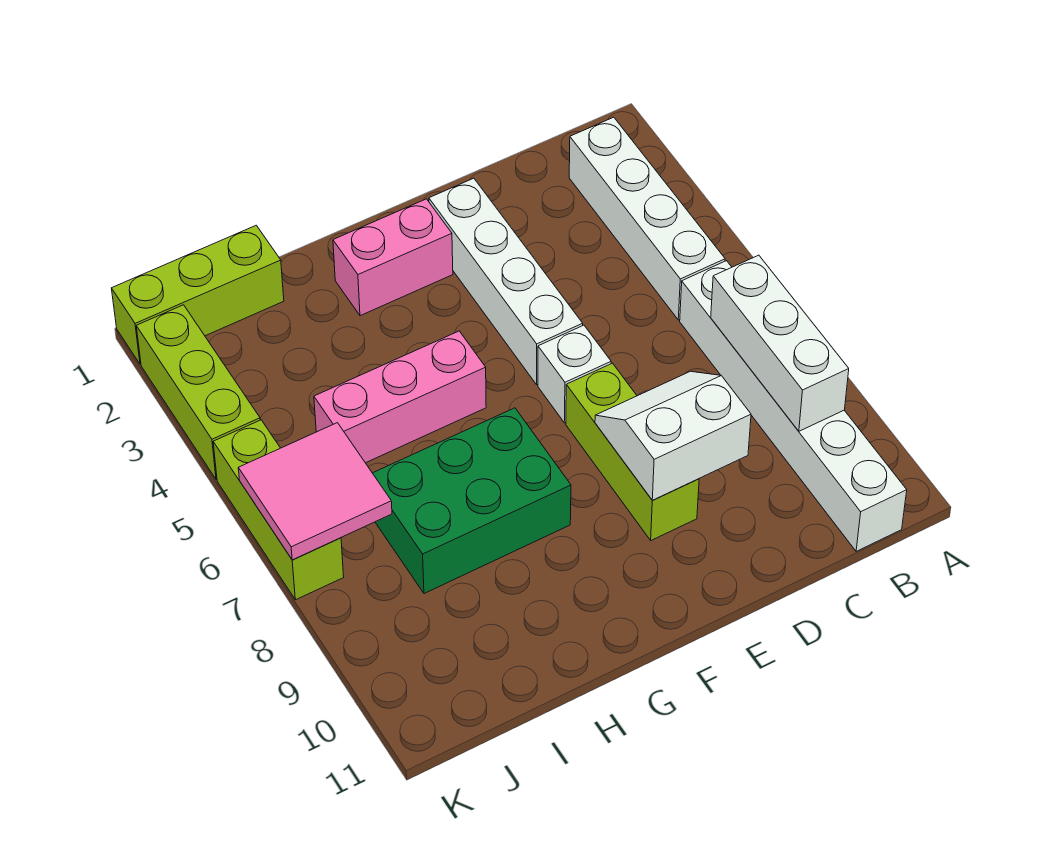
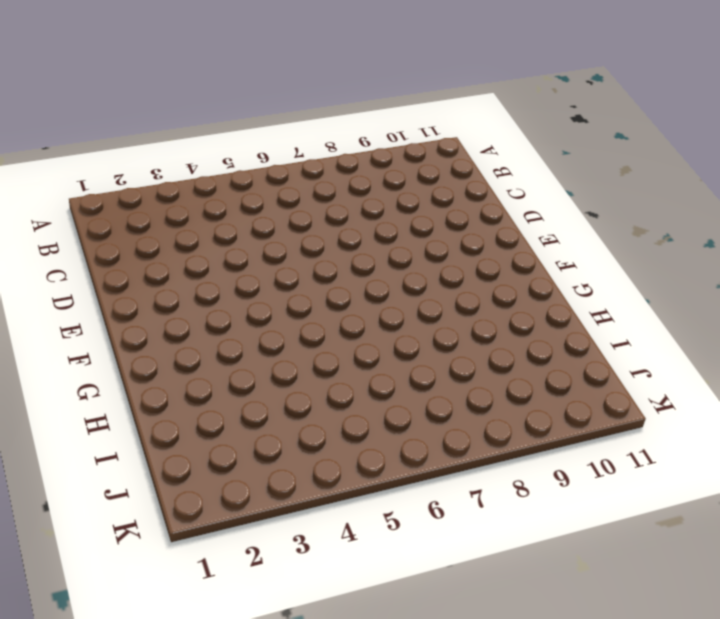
none -> white 1x4 brick [569,117,725,320]
none -> white 1x6 brick [680,261,907,551]
none -> white 1x4 brick [429,178,583,384]

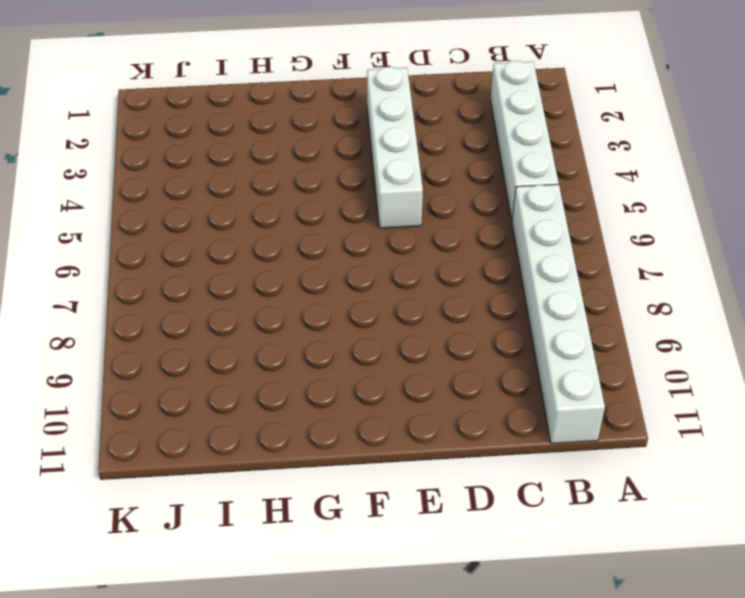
none -> white 1x1 brick [538,325,611,423]
none -> lime 1x3 brick [566,363,699,540]
none -> pink 1x2 brick [333,199,453,316]

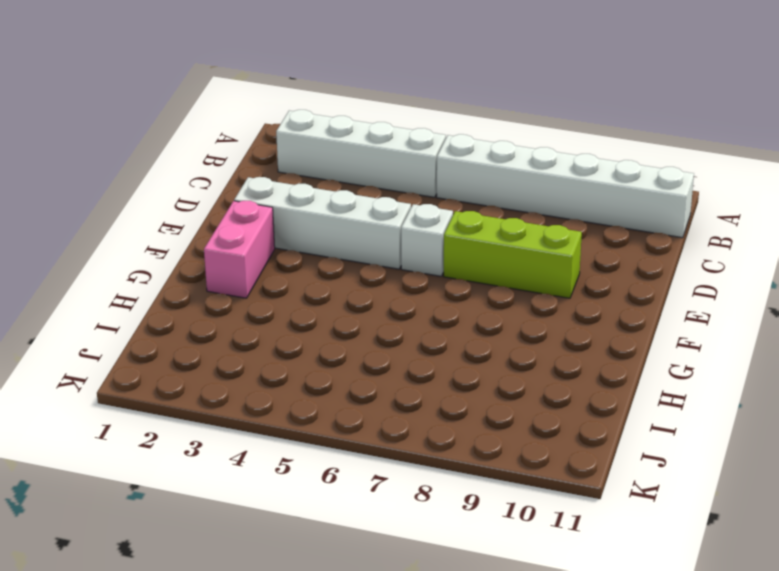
none -> pink 1x3 brick [314,331,486,463]
none -> green 2x3 brick [373,408,571,593]
none -> lime 1x3 brick [112,225,284,364]

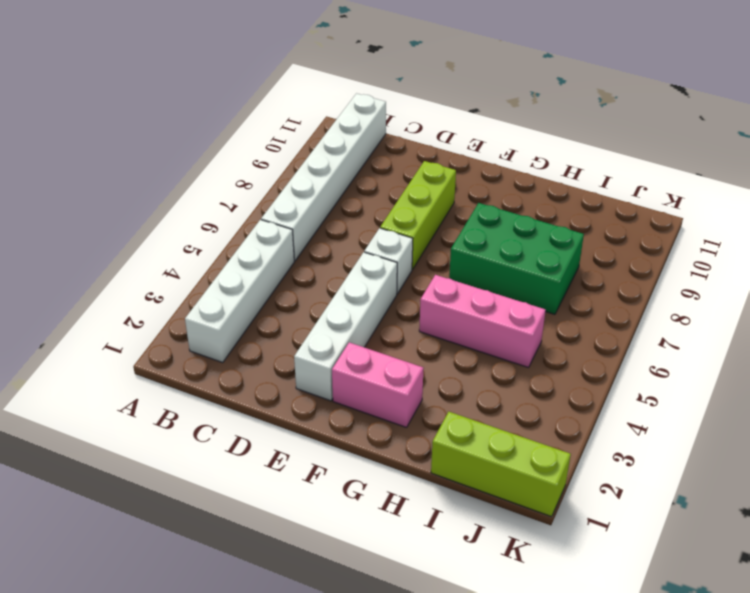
none -> lime 1x3 brick [136,305,260,479]
none -> lime 1x3 brick [213,420,344,600]
none -> white 1x3 brick [711,255,849,431]

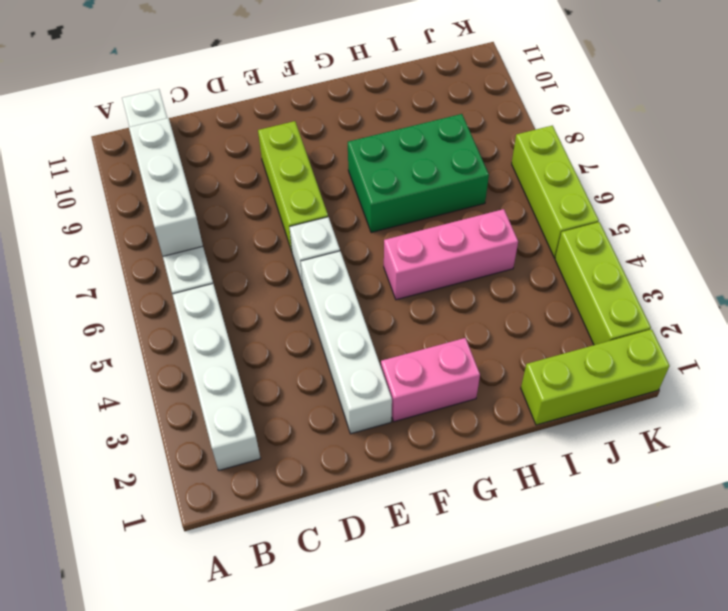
none -> white 2x2 slope [595,371,751,500]
none -> pink 2x2 tile [238,423,392,560]

